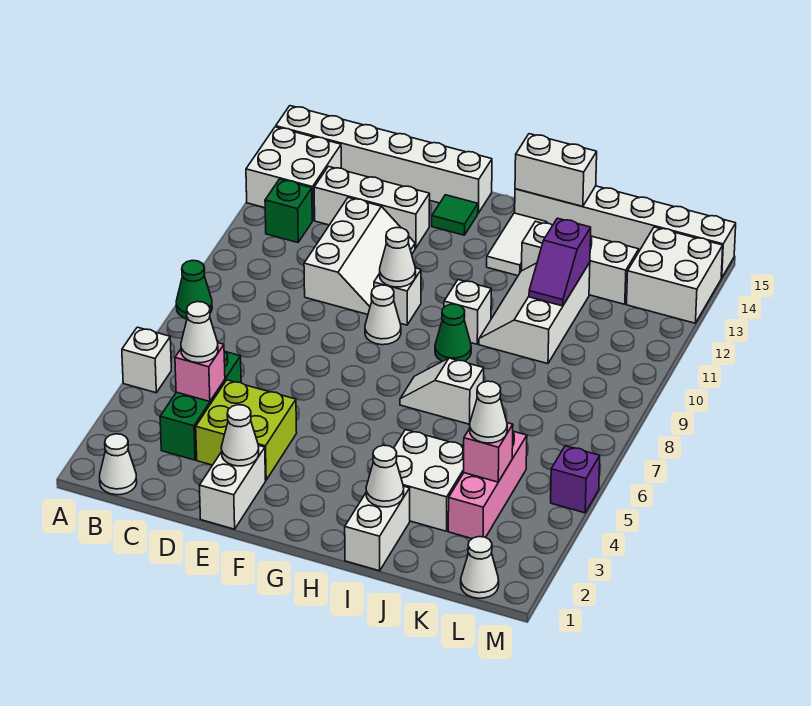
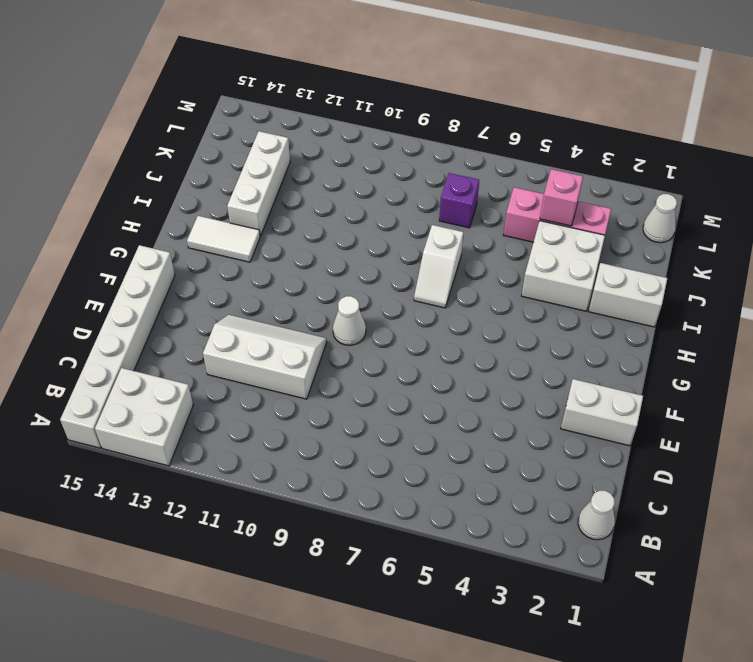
purple 1x1 brick [439,173,479,228] -> purple 1x1 brick moved to [551,446,600,513]
none -> white 1x1 brick [122,327,171,393]
none -> green 1x1 cone [176,260,212,319]
none -> green 1x1 brick [265,179,312,243]
none -> green 1x3 brick [160,351,241,460]

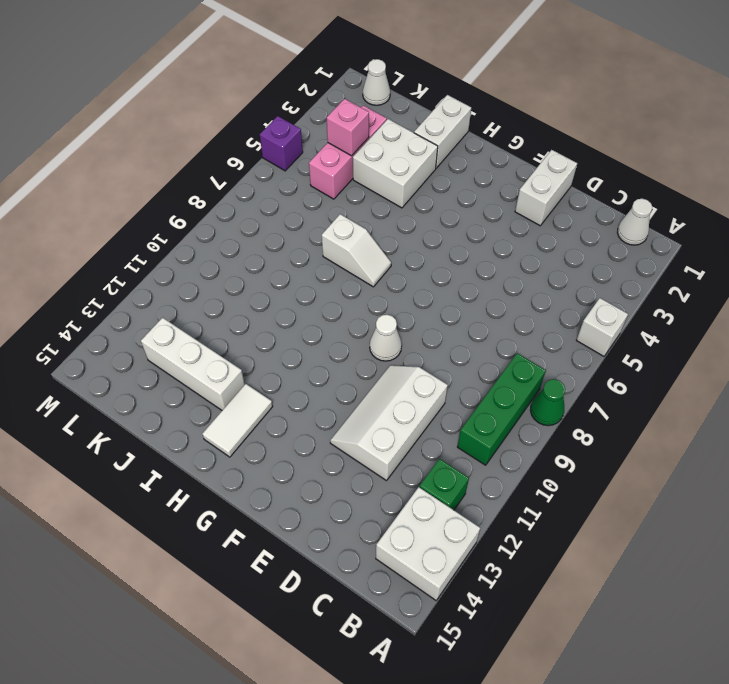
green 1x3 brick [457,353,546,465] -> green 1x3 brick moved to [160,351,241,460]
none -> white 1x6 brick [276,106,492,213]
none -> white 1x3 brick [314,166,430,248]
none -> lime 2x2 brick [196,380,297,480]
none -> white 1x1 brick [374,268,421,325]

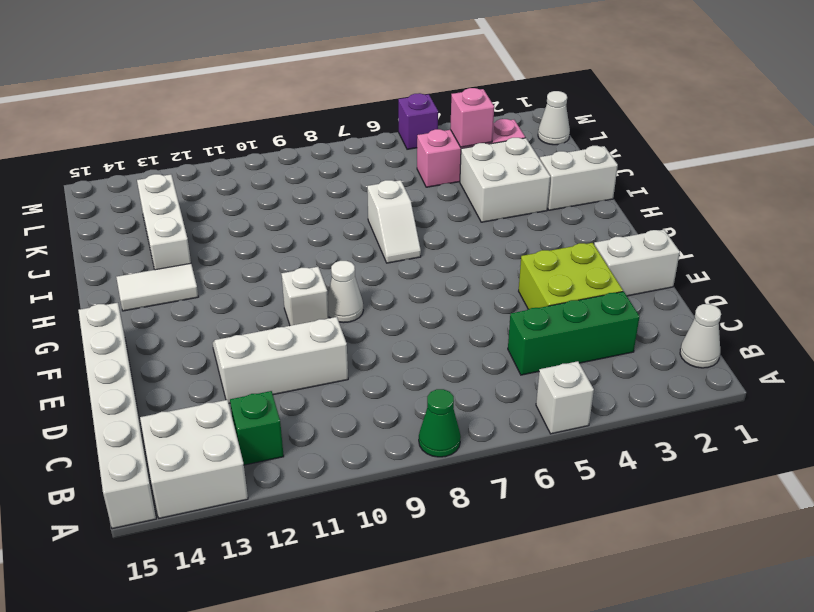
none -> white 1x3 brick [314,166,430,248]
none -> green 1x1 tile [432,195,478,235]
none -> green 1x1 cone [435,304,471,361]
none -> white 1x1 brick [444,280,491,344]

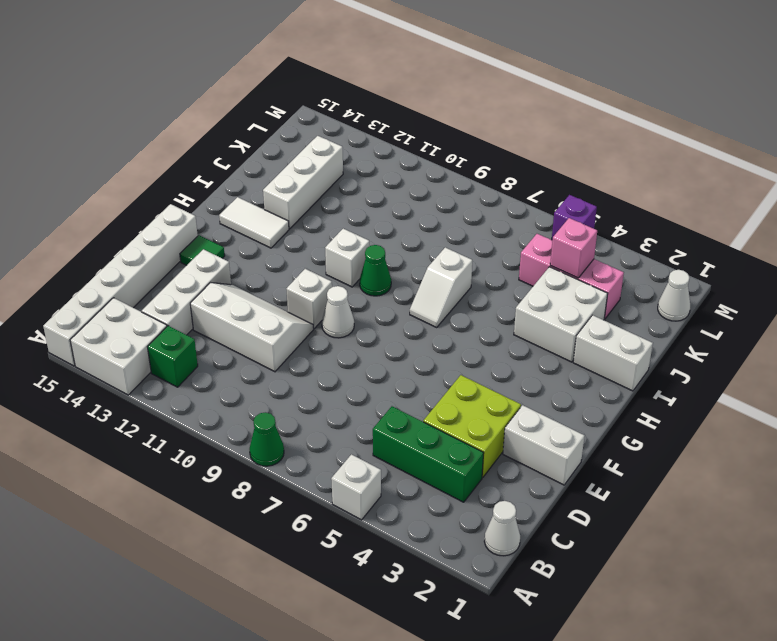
none -> white 1x6 brick [515,186,736,278]
none -> white 2x3 slope [479,262,590,364]
none -> white 2x2 brick [627,227,723,323]
none -> pink 1x1 brick [175,343,225,401]

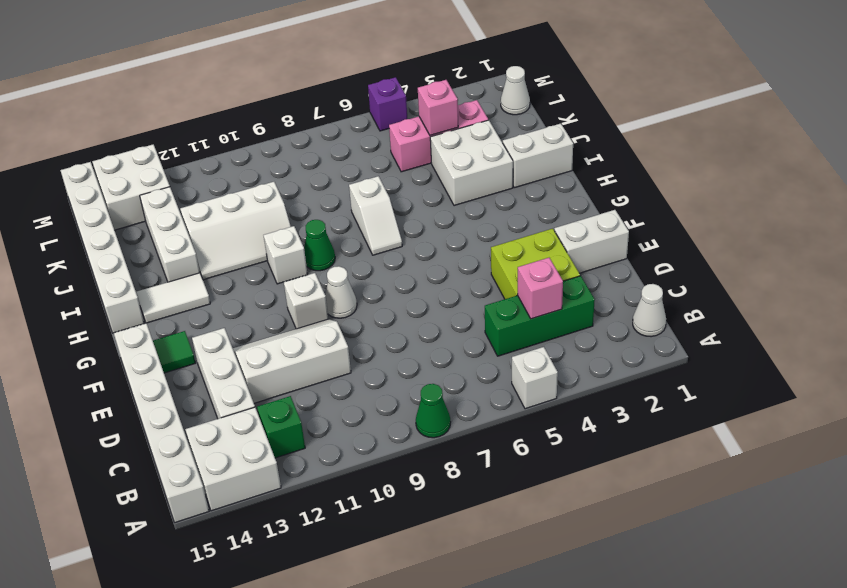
none -> white 1x1 cone [221,405,259,466]
none -> white 1x1 cone [380,228,416,287]
none -> white 1x2 brick [515,134,597,207]
none -> white 1x1 cone [366,445,404,507]

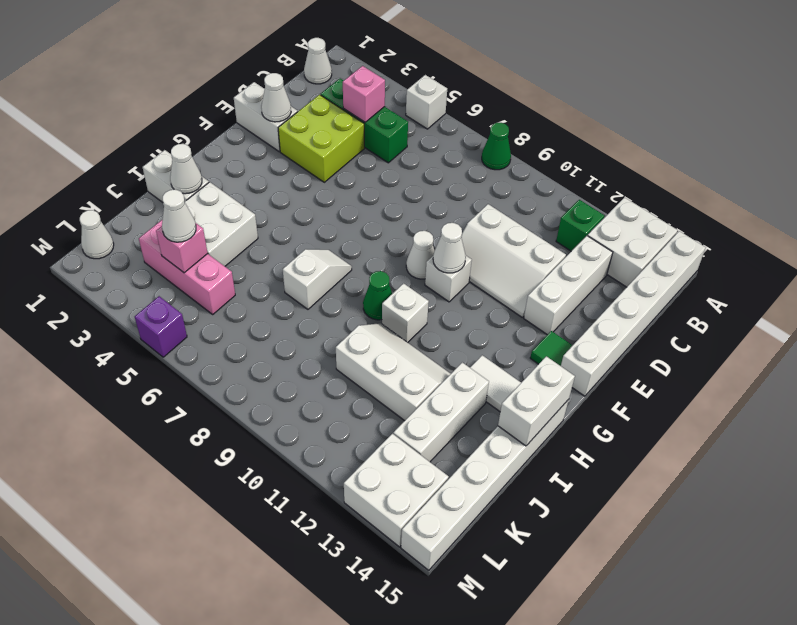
none -> purple 1x2 slope [529,218,591,306]
none -> white 1x1 cone [181,302,218,363]

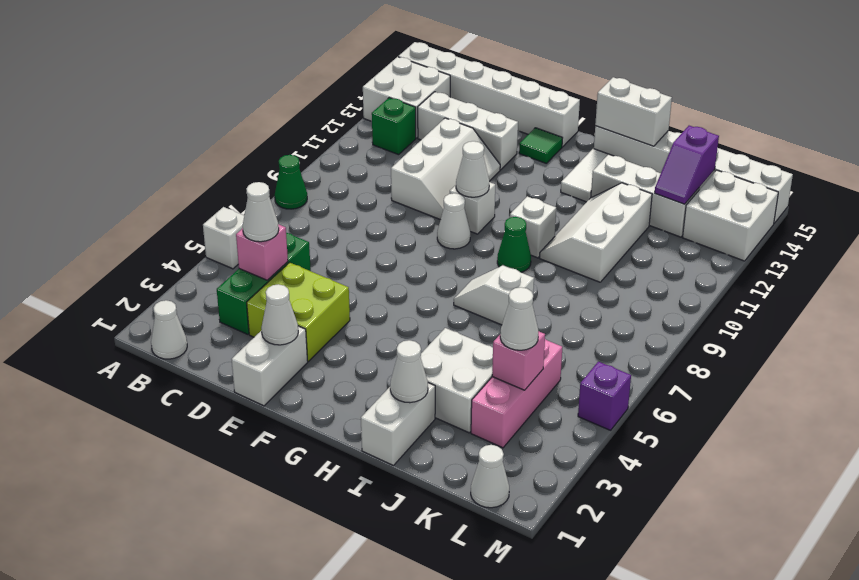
purple 1x2 slope [655,126,719,204] -> purple 1x2 slope moved to [529,218,591,306]

